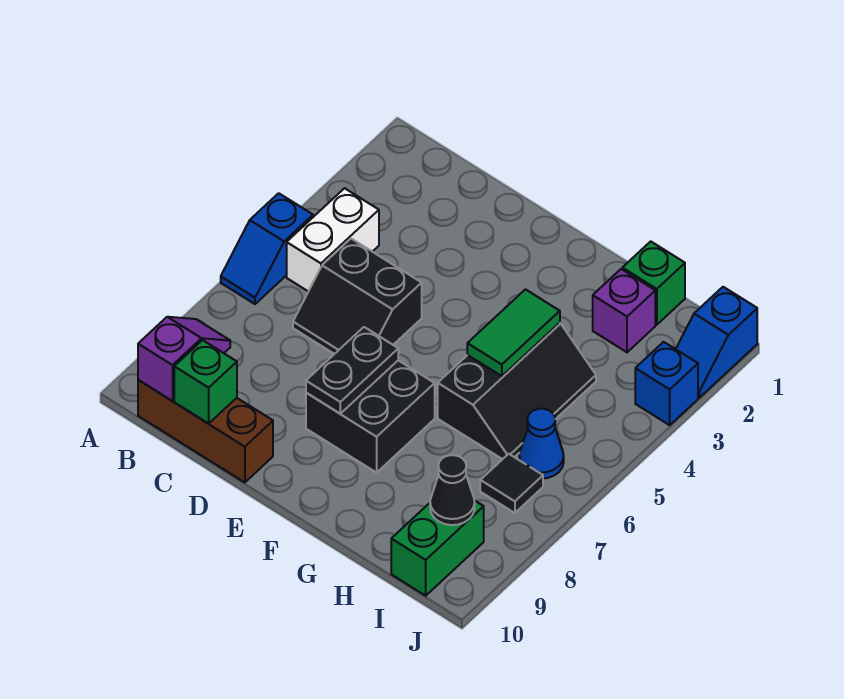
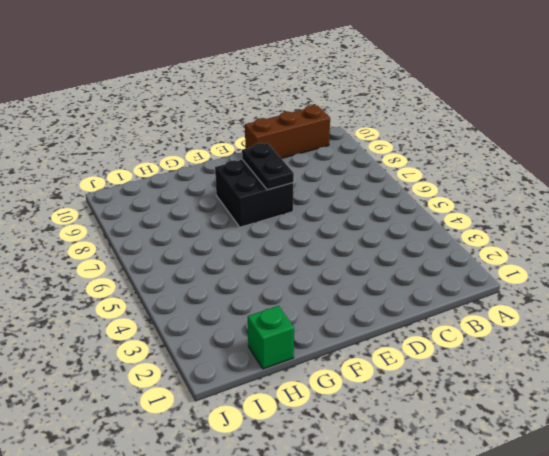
none -> blue 1x2 slope [221,193,313,304]
none -> white 1x2 brick [287,188,379,291]
none -> black 2x2 slope [293,239,422,354]

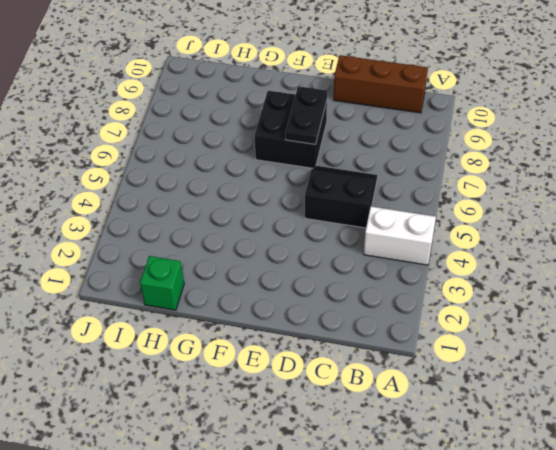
white 1x2 brick [364,206,436,265] -> white 1x2 brick turned to [287,188,379,291]
none -> blue 1x2 slope [221,193,313,304]
none -> black 2x3 slope [438,323,596,459]
none -> purple 1x1 brick [593,269,655,352]

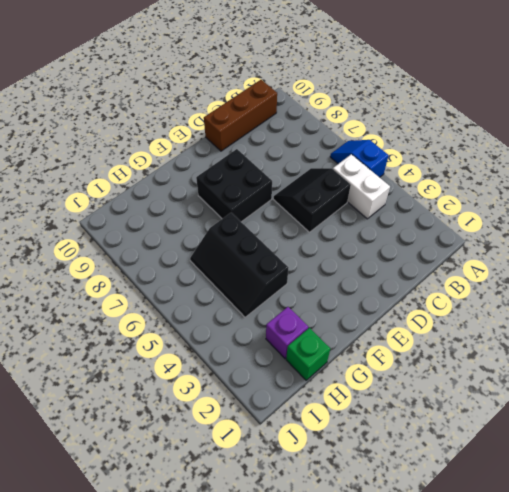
none -> blue 1x1 cone [519,409,564,478]
none -> black 1x1 tile [480,454,543,513]
none -> green 1x2 brick [391,500,484,596]

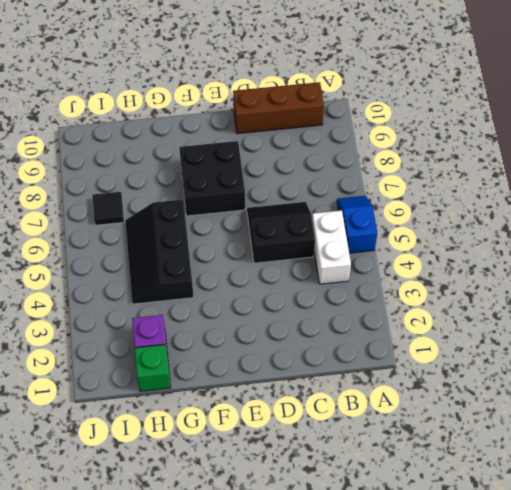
none -> blue 1x1 cone [519,409,564,478]
none -> green 1x2 brick [391,500,484,596]
none -> blue 1x2 slope [676,287,757,398]

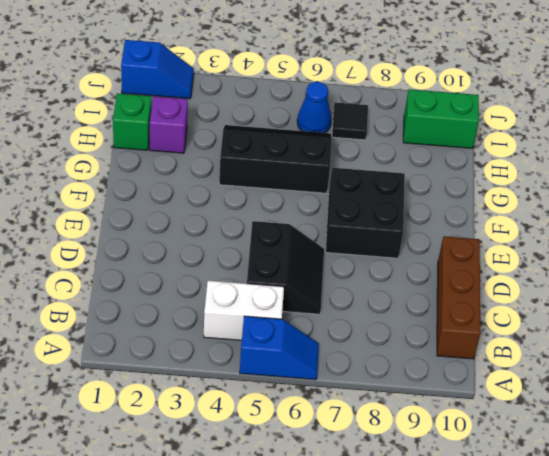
none -> blue 1x1 brick [635,342,698,425]
none -> purple 1x2 slope [138,317,230,401]
none -> green 1x1 brick [174,340,237,424]

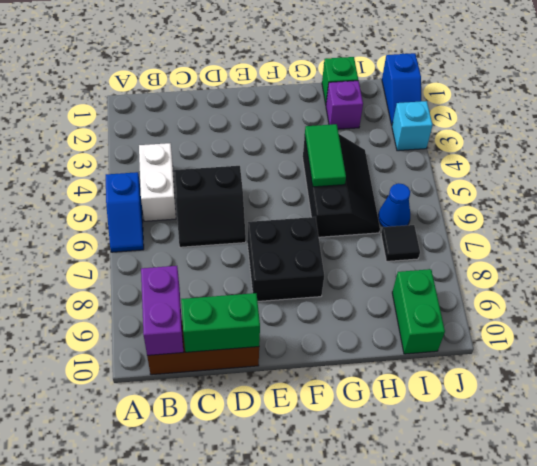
purple 1x2 brick [141,266,183,355] -> purple 1x2 slope [138,317,230,401]
green 1x2 brick [181,293,260,352] -> green 1x1 brick [174,340,237,424]
cyan 1x1 brick [392,101,433,151] -> blue 1x1 brick [635,342,698,425]
none -> black 1x2 plate [306,327,398,414]
none -> black 1x1 cone [430,455,475,525]

